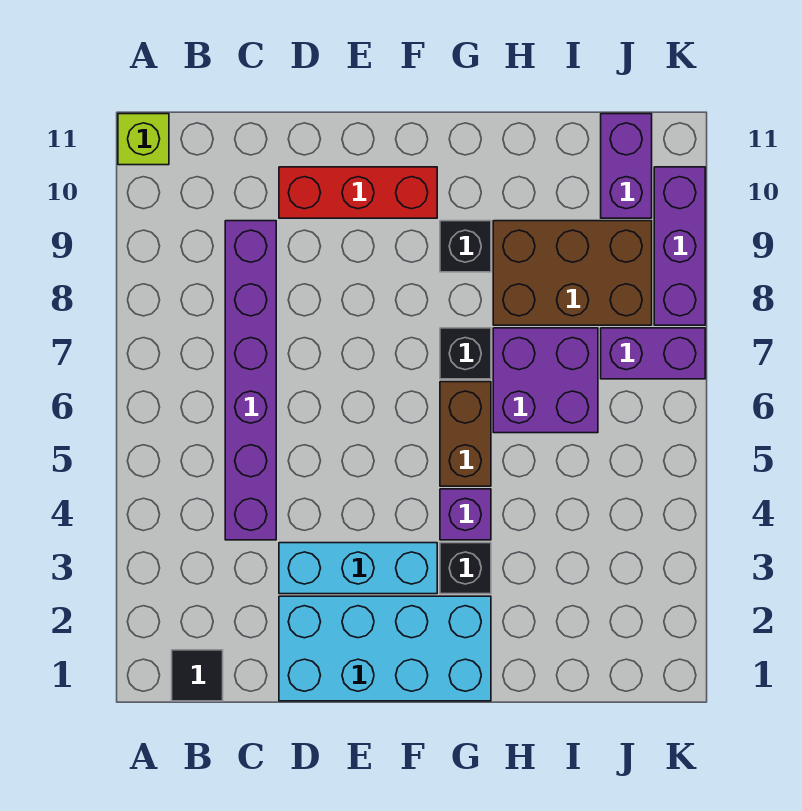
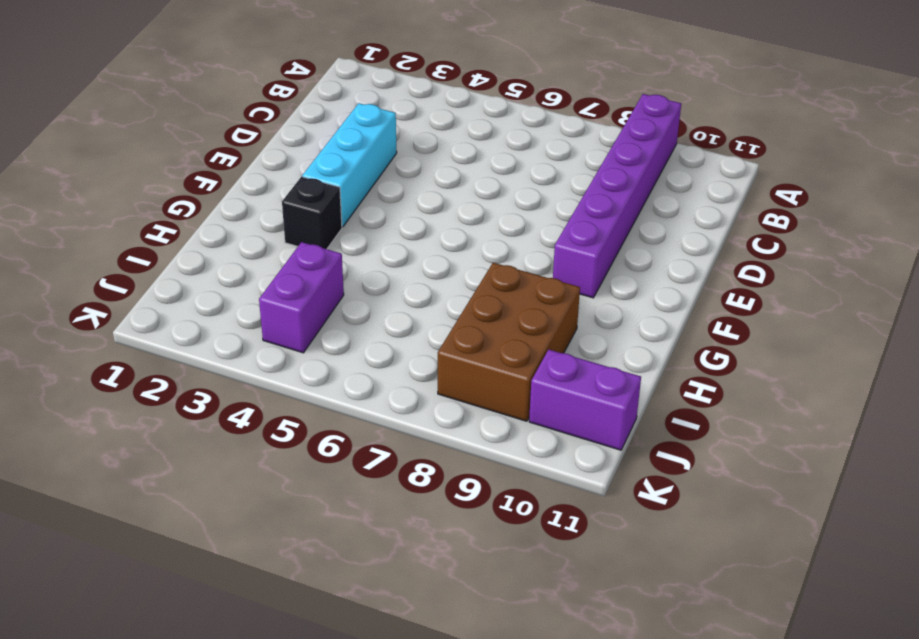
purple 1x6 brick [553,94,681,298] -> purple 1x6 brick turned to [225,221,276,540]
purple 1x2 brick [259,242,344,353] -> purple 1x2 brick moved to [601,328,705,379]
none -> lime 1x1 brick [118,114,169,165]
none -> black 1x1 tile [172,650,223,701]
none -> cyan 2x4 brick [279,596,491,701]

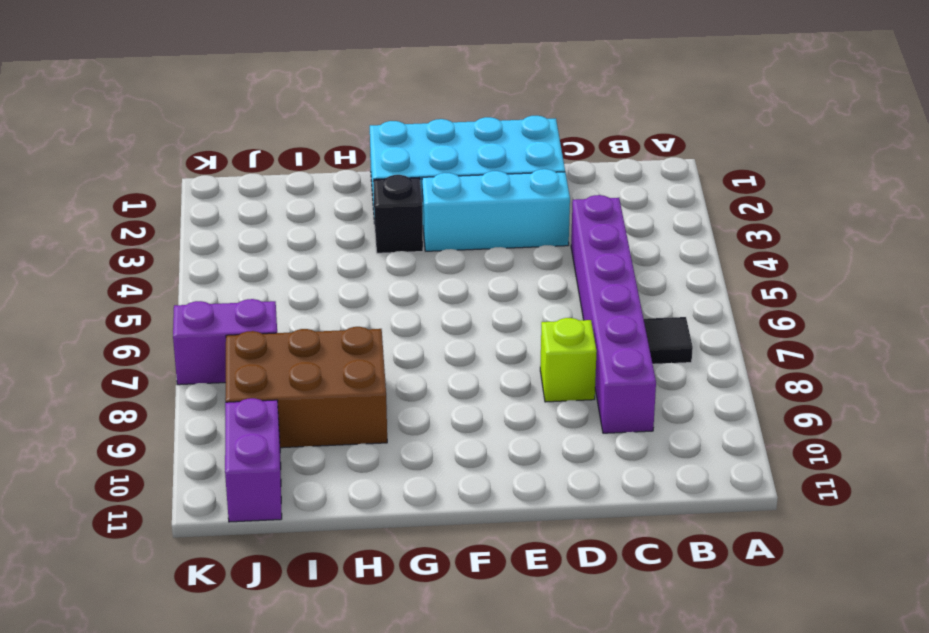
black 1x1 tile [644,317,693,364] -> black 1x1 tile moved to [172,650,223,701]
lime 1x1 brick [540,318,597,402] -> lime 1x1 brick moved to [118,114,169,165]
none -> red 1x3 brick [279,167,437,218]
none -> purple 1x1 brick [440,489,491,540]
none -> brown 1x2 brick [440,382,491,486]

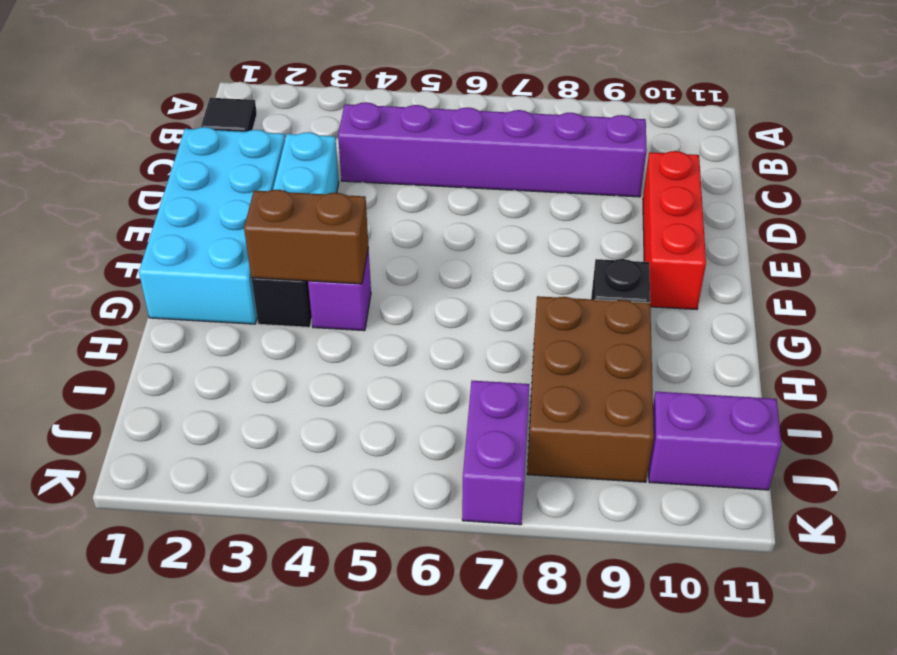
brown 1x2 brick [244,190,368,284] -> brown 1x2 brick moved to [440,382,491,486]
none -> lime 1x1 brick [118,114,169,165]
none -> black 1x1 brick [440,328,491,379]
none -> purple 2x2 brick [493,328,598,433]

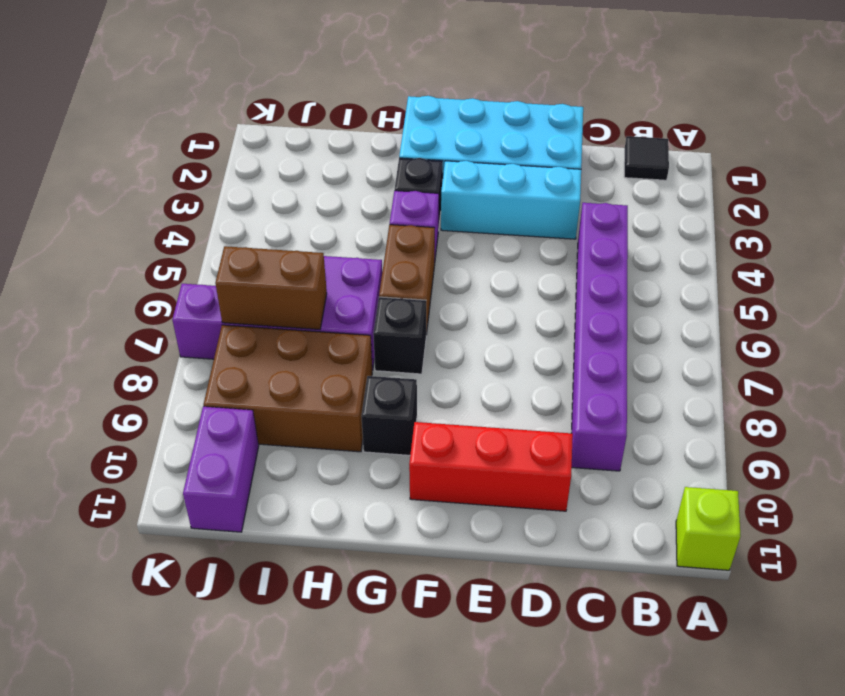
brown 1x2 brick [215,246,327,329] -> none
none -> purple 1x3 brick [654,167,705,325]

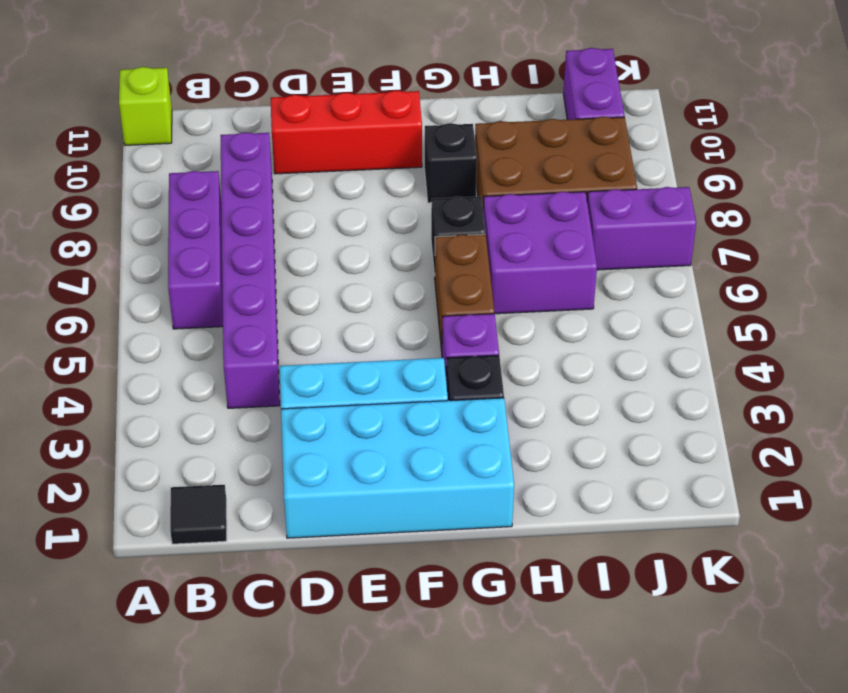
purple 1x3 brick [168,171,223,329] -> purple 1x3 brick moved to [654,167,705,325]

